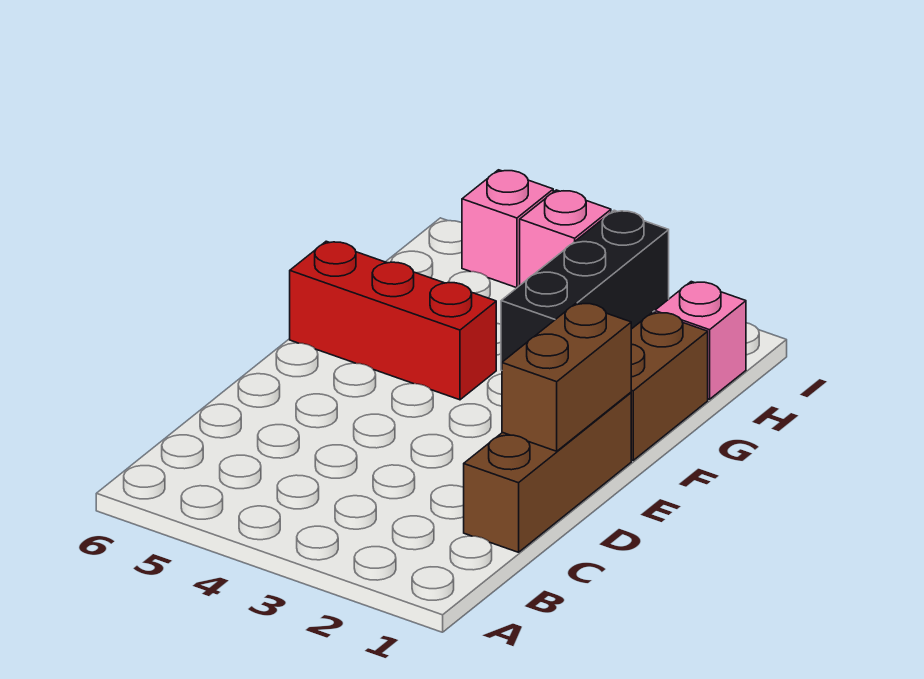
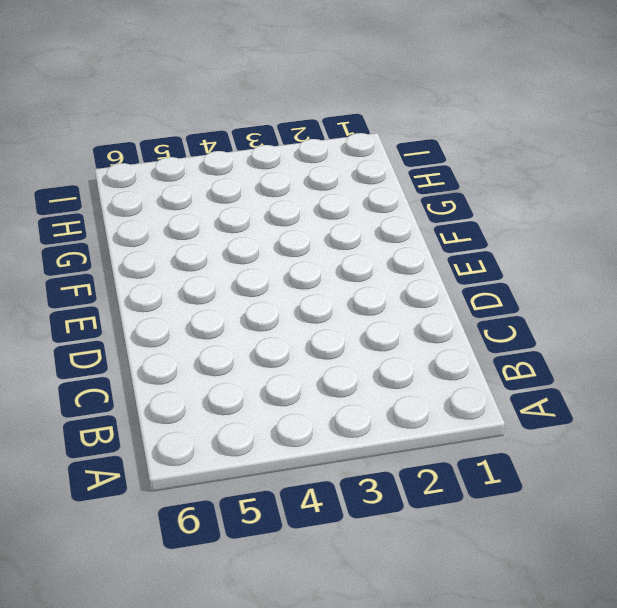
none -> brown 1x3 brick [464,392,631,552]
none -> brown 1x2 brick [631,312,708,460]

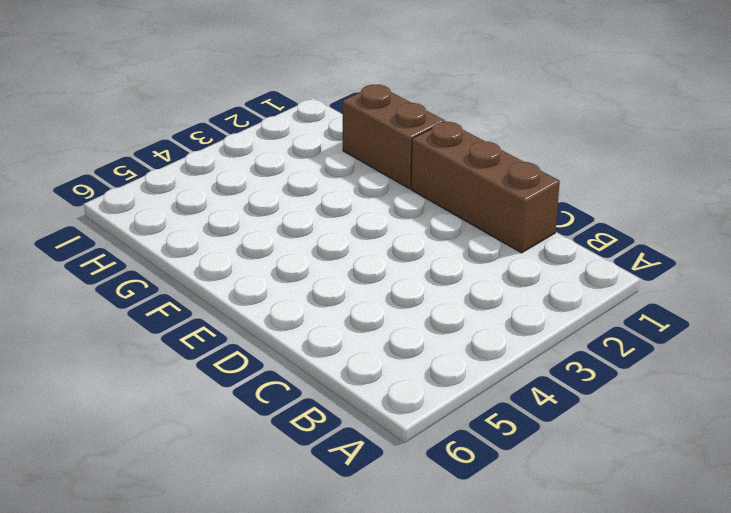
none -> red 1x3 brick [290,241,496,400]
none -> black 1x3 brick [501,210,669,370]

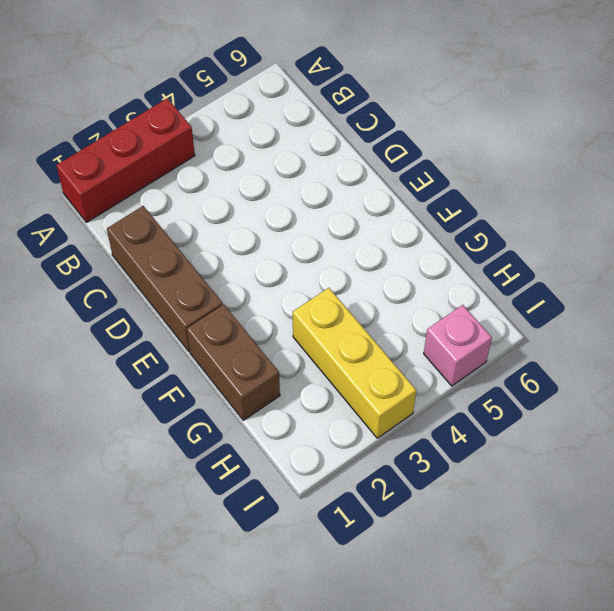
red 1x3 brick [56,99,195,222] -> red 1x3 brick moved to [290,241,496,400]
yellow 1x3 brick [293,288,416,438] -> black 1x3 brick [501,210,669,370]
none -> pink 1x1 brick [655,282,746,399]
none -> pink 1x1 brick [520,190,611,285]

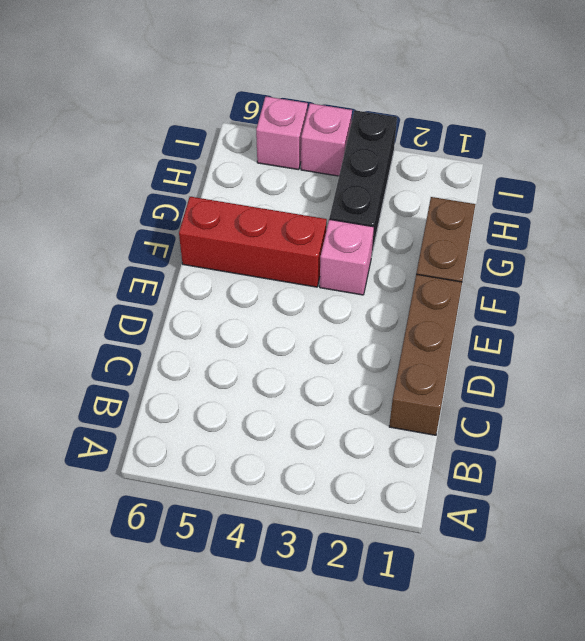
pink 1x1 brick [320,219,374,295] -> pink 1x1 brick moved to [655,282,746,399]
none -> brown 1x2 brick [502,303,631,451]

